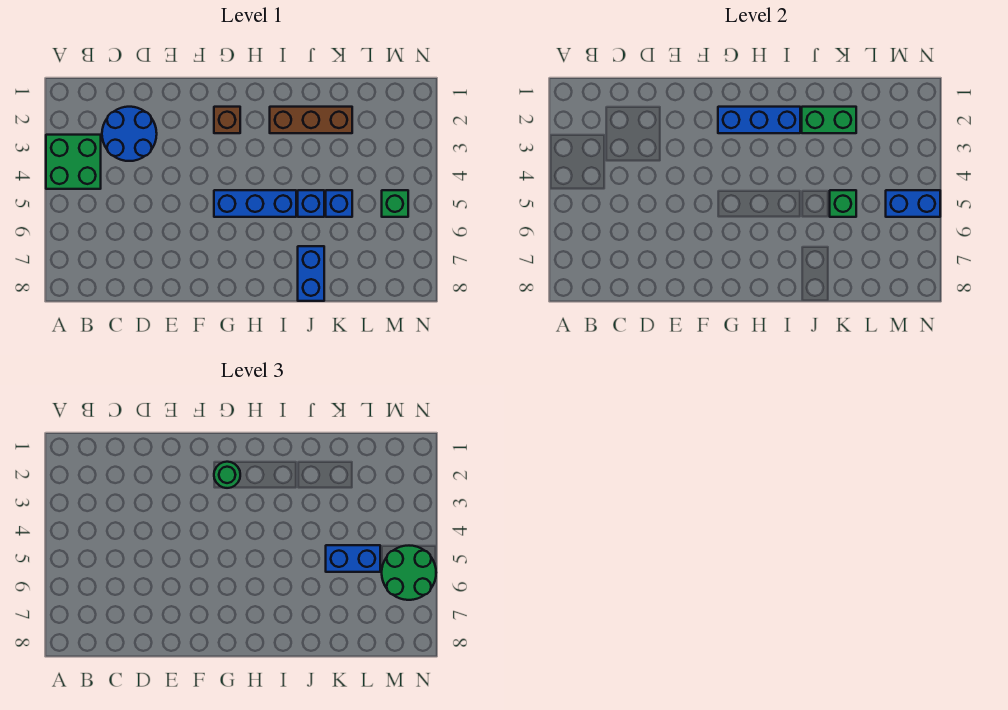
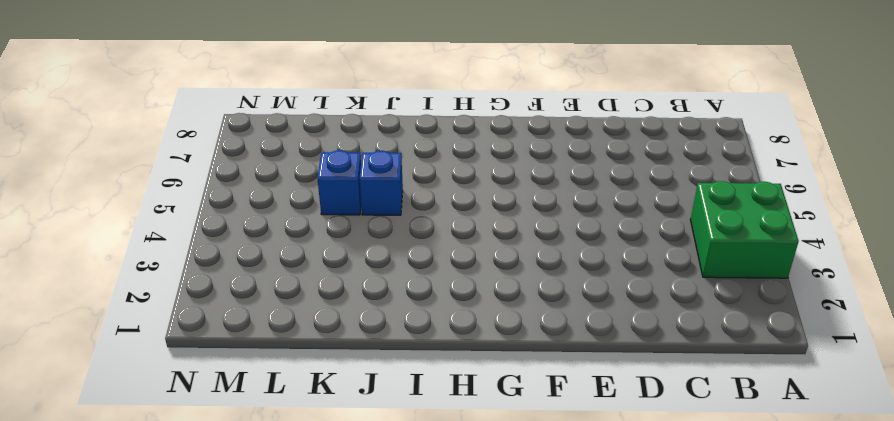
none -> blue 2x2 round brick [102,107,157,161]
none -> brown 1x1 brick [214,107,240,133]
none -> blue 1x3 brick [214,190,296,217]

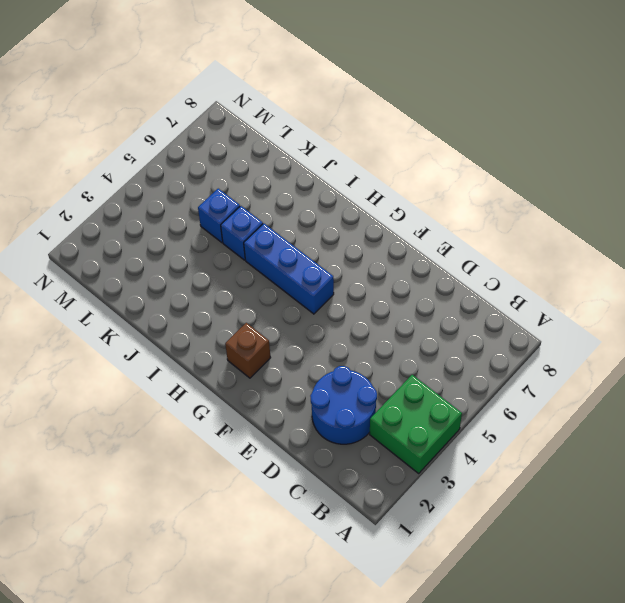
none -> brown 1x3 brick [270,107,352,133]
none -> blue 1x2 brick [298,246,324,301]
none -> green 1x1 brick [382,190,408,217]

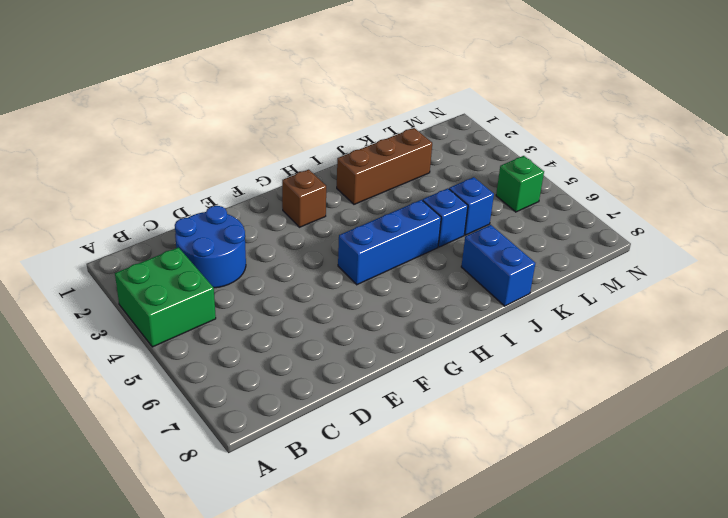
none -> blue 1x3 brick [718,107,800,133]
none -> green 1x2 brick [802,107,856,133]
none -> green 1x1 brick [830,190,856,217]

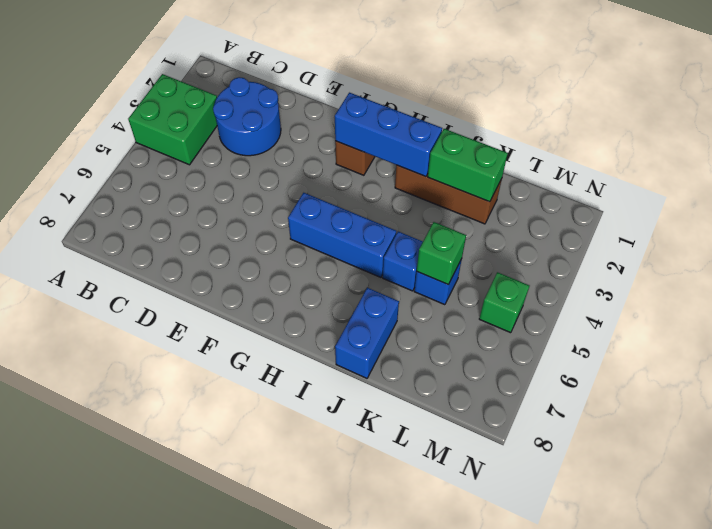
none -> blue 1x2 brick [886,190,940,217]
none -> green 1x1 round brick [214,462,240,488]
none -> blue 1x2 brick [326,545,380,572]

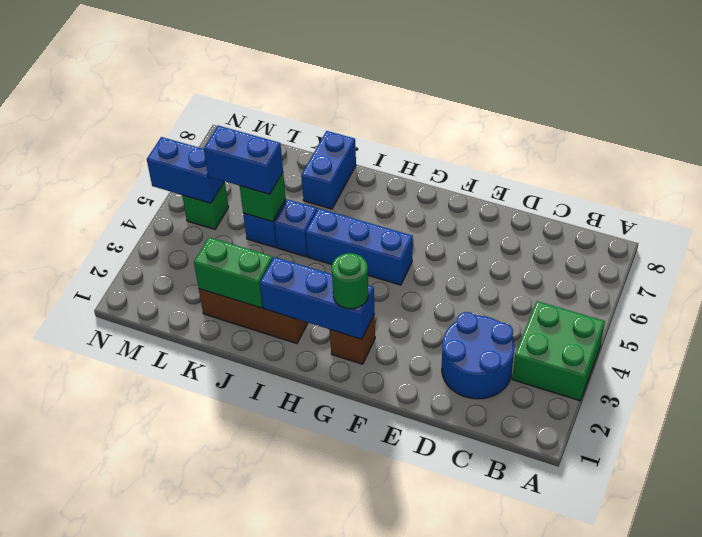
none -> green 2x2 round brick [382,546,436,600]

